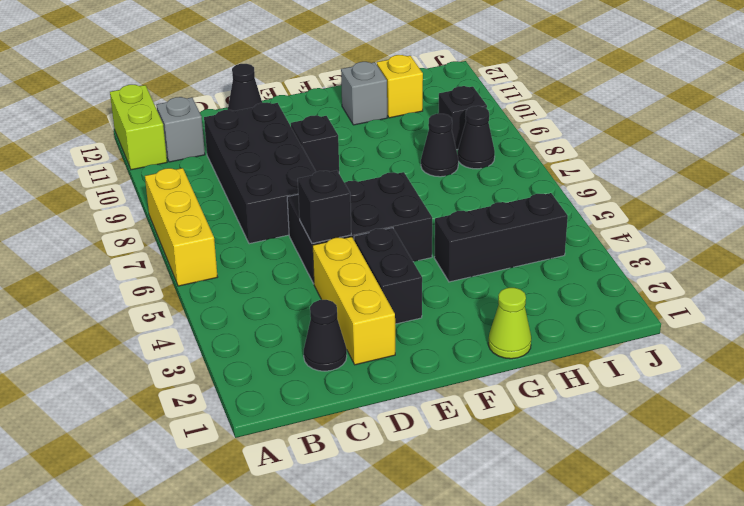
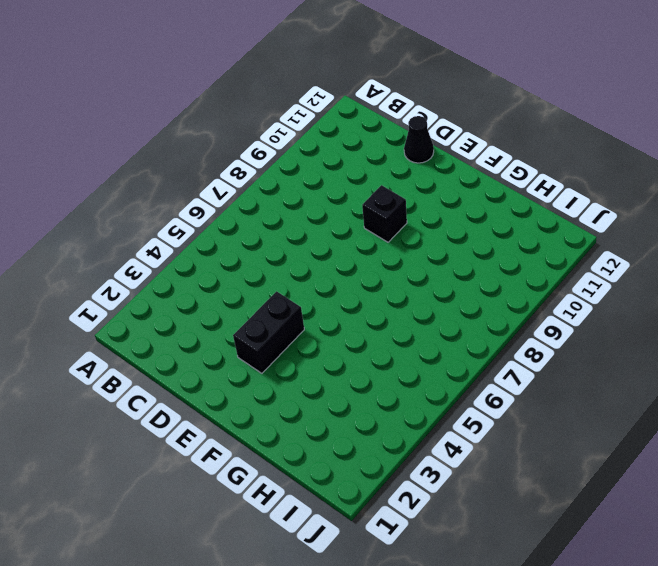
none -> yellow 1x3 brick [145,168,217,286]
none -> lime 1x2 brick [110,85,167,170]
none -> grey 1x1 brick [156,97,205,162]

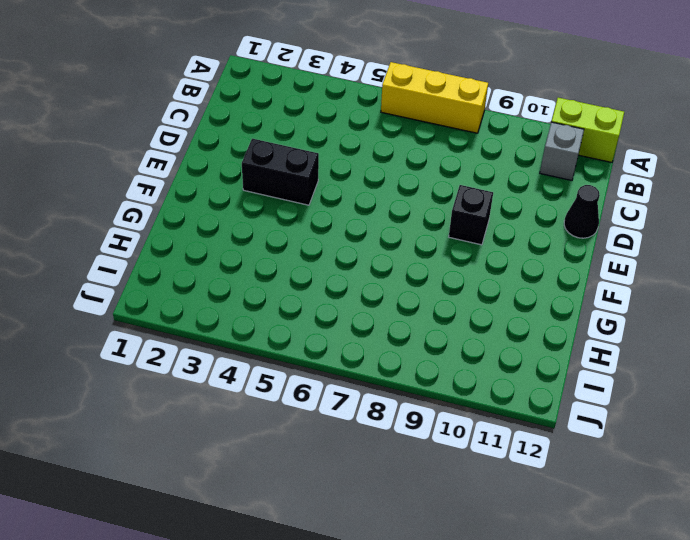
none -> black 1x1 cone [304,300,347,371]
none -> black 2x4 brick [204,103,316,244]
none -> yellow 1x3 brick [313,237,395,365]

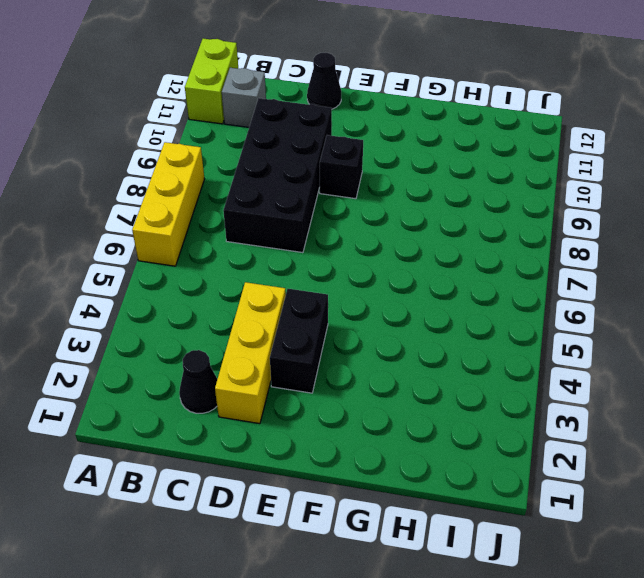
none -> black 2x3 brick [287,172,432,284]
none -> lime 1x1 cone [488,288,531,359]
none -> black 1x3 brick [434,193,568,282]

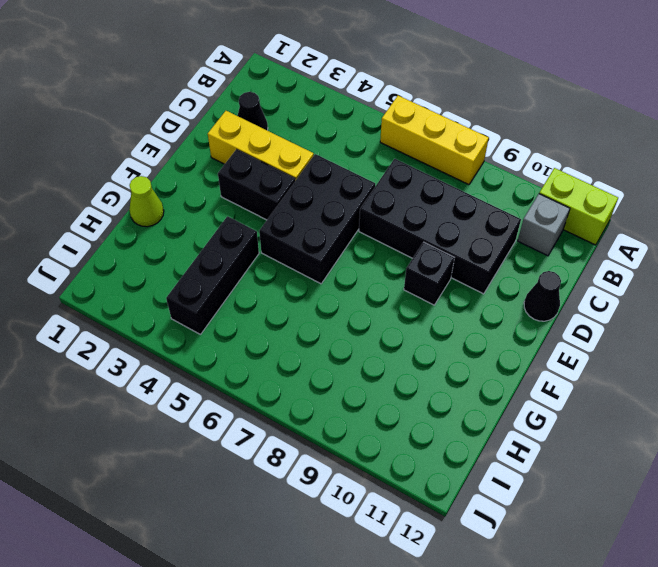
none -> grey 1x1 brick [341,62,387,125]
none -> black 1x1 cone [421,114,458,177]
none -> yellow 1x1 brick [377,55,423,118]

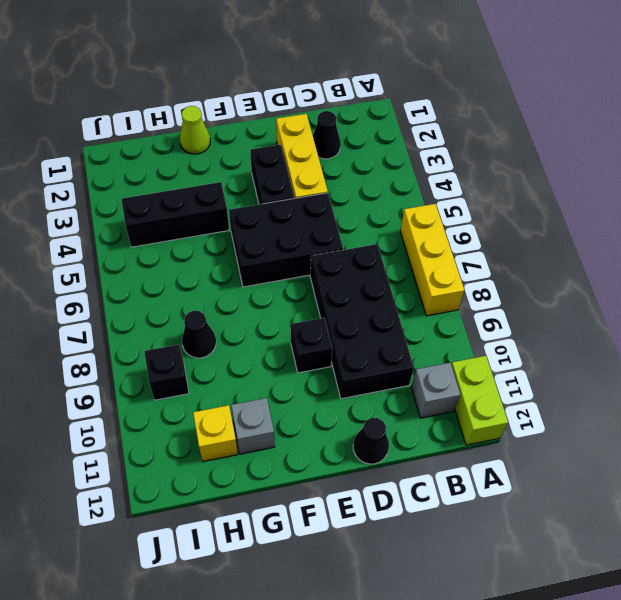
none -> black 1x1 cone [458,106,495,169]
none -> black 1x1 brick [298,170,351,243]

